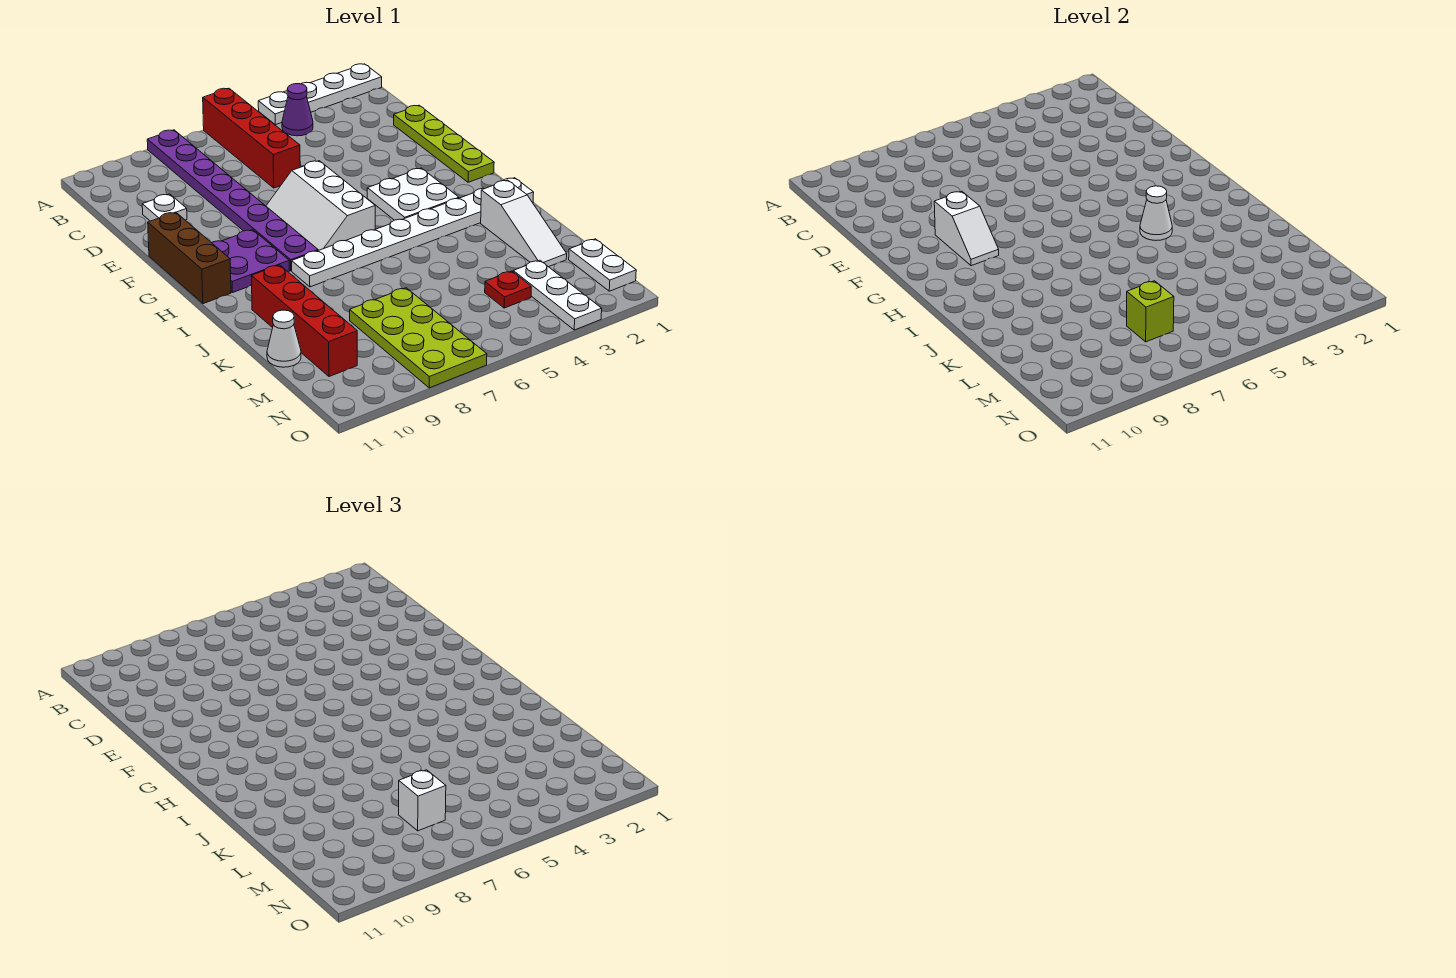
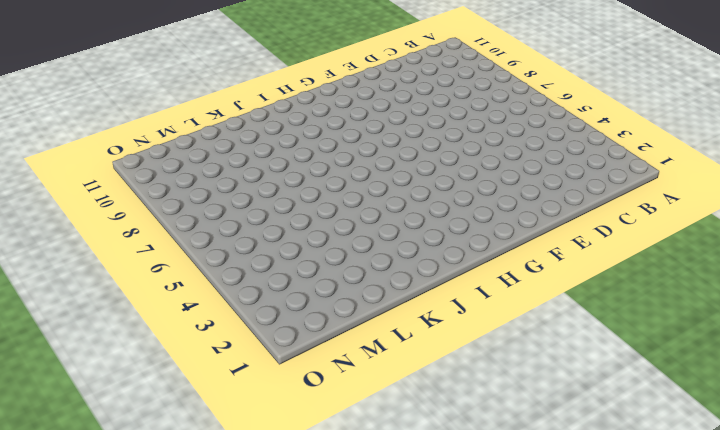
none -> white 1x4 plate [258,64,382,125]
none -> red 1x4 brick [203,88,300,188]
none -> purple 1x8 plate [147,130,318,271]

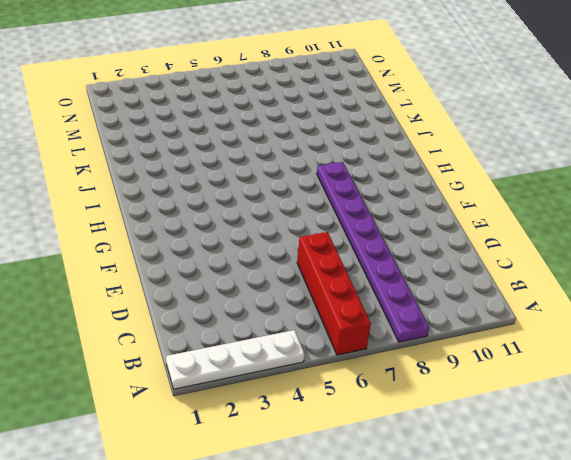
none -> purple 1x1 cone [282,84,313,136]
none -> lime 1x4 plate [394,105,494,182]
none -> white 1x1 plate [142,194,187,221]

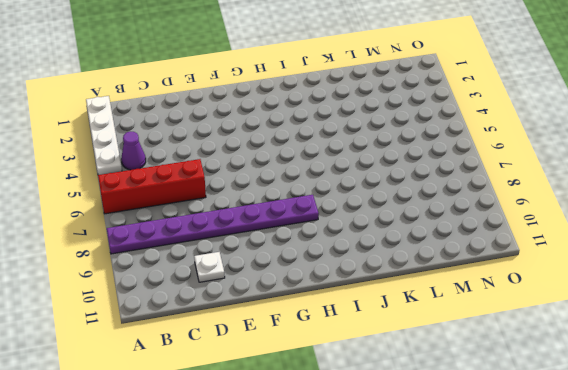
none -> lime 1x4 plate [394,105,494,182]
none -> white 2x3 slope [266,161,375,250]
none -> brown 1x3 brick [148,212,231,304]

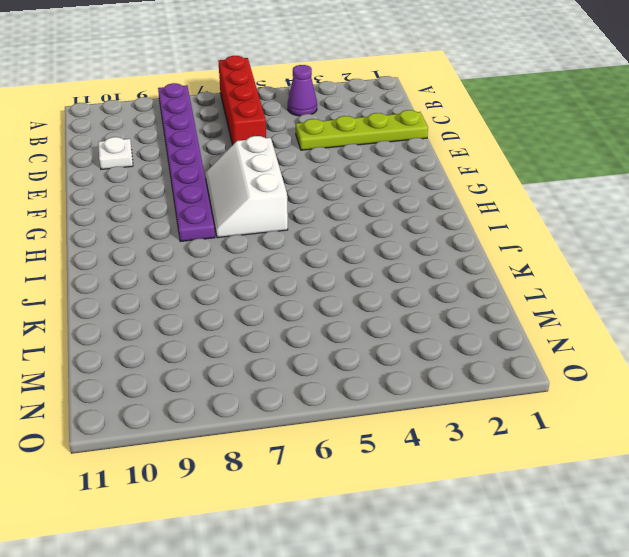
lime 1x4 plate [296,110,428,150] -> lime 1x4 plate turned to [394,105,494,182]
none -> white 1x4 plate [258,64,382,125]
none -> brown 1x3 brick [148,212,231,304]
none -> white 2x2 plate [367,168,459,220]

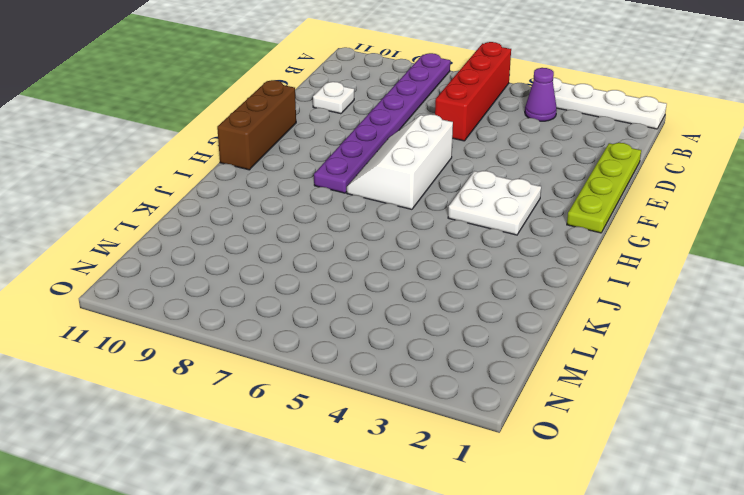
none -> purple 2x2 plate [212,230,289,293]
none -> white 1x8 plate [292,178,534,287]
none -> white 1x3 slope [481,180,567,267]

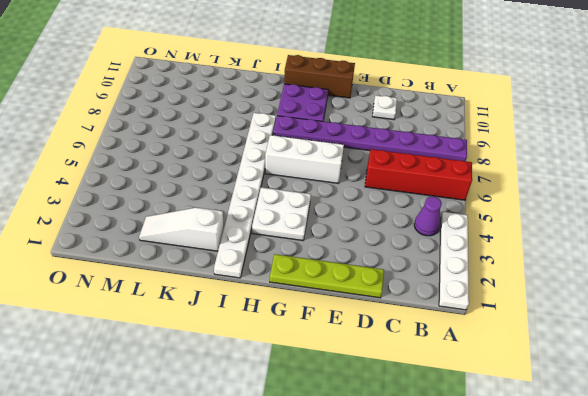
none -> red 1x4 brick [251,265,357,377]
none -> lime 2x4 plate [350,288,487,388]
none -> white 1x1 cone [267,310,301,367]

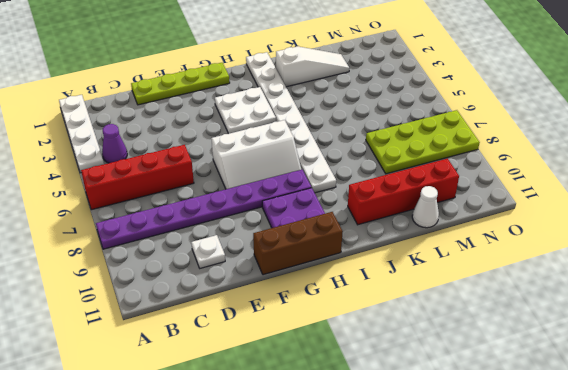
none -> white 1x2 plate [569,239,636,291]
none -> white 1x3 plate [513,260,602,330]
none -> red 1x1 plate [485,271,531,308]

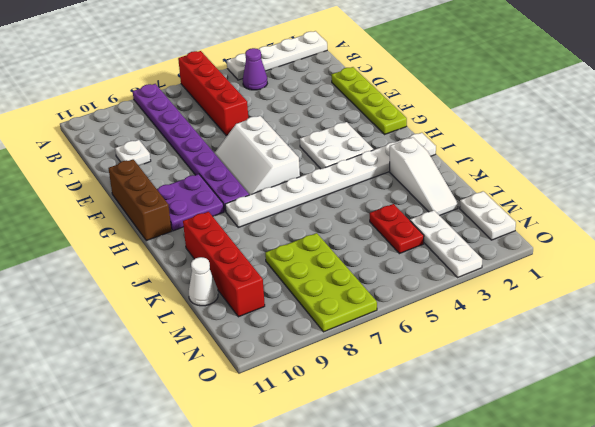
red 1x2 plate [370,204,424,254] -> red 1x1 plate [485,271,531,308]
none -> white 1x2 slope [934,191,999,266]
none -> white 1x1 cone [1140,186,1172,240]
none -> lime 1x1 brick [1127,281,1174,342]

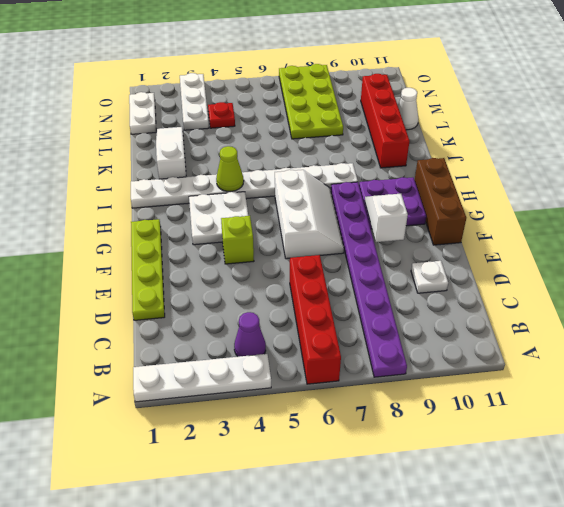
lime 1x1 brick [221,216,254,264] -> lime 1x1 brick moved to [1127,281,1174,342]
lime 1x1 cone [216,146,244,192] -> white 1x1 cone [1140,186,1172,240]
none -> white 1x1 brick [399,770,446,831]

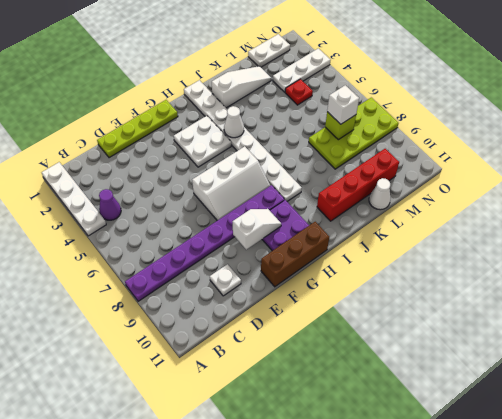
none -> red 1x4 brick [203,88,300,188]

